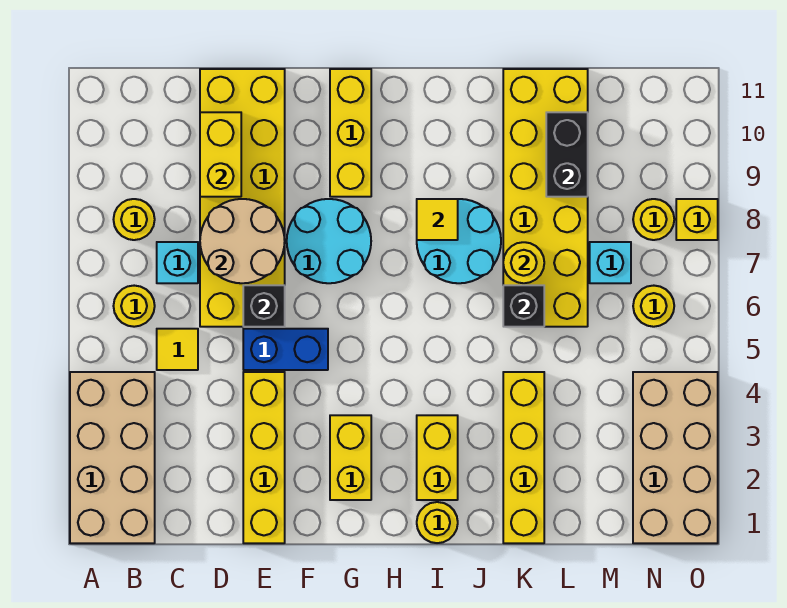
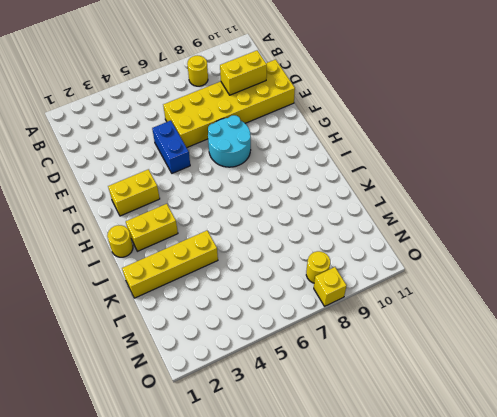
none -> tan 2x4 brick [70,372,155,543]
none -> yellow 1x1 round brick [114,286,155,327]
none -> yellow 1x1 tile [157,329,198,370]

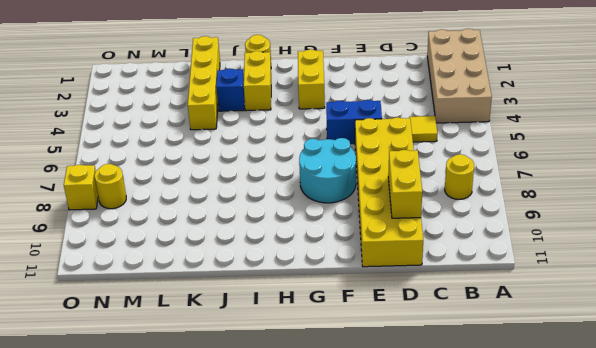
blue 1x1 brick [216,68,245,111] -> none
none -> yellow 1x1 round brick [114,286,155,327]
none -> cyan 1x1 brick [157,242,198,283]
none -> yellow 1x4 brick [243,372,285,543]

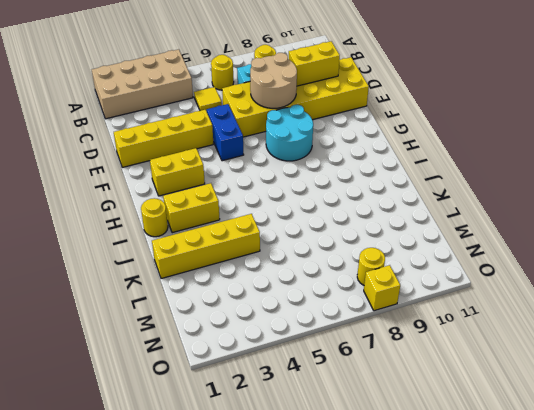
none -> yellow 1x3 brick [330,69,371,197]
none -> cyan 2x2 round brick [417,199,501,283]
none -> yellow 2x6 brick [503,69,588,327]

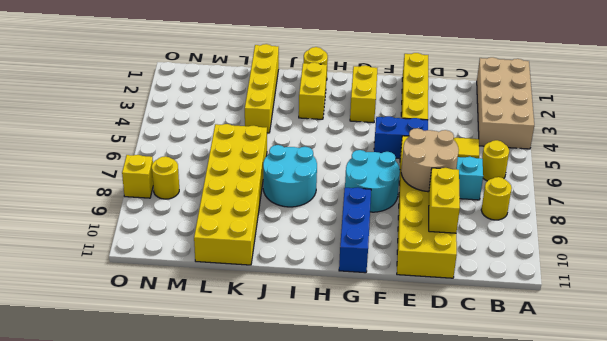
blue 1x3 brick [339,187,371,273] -> yellow 1x3 brick [330,69,371,197]
none -> cyan 1x1 brick [590,242,631,283]
none -> tan 2x4 brick [633,372,718,543]
none -> yellow 1x1 round brick [633,286,674,327]

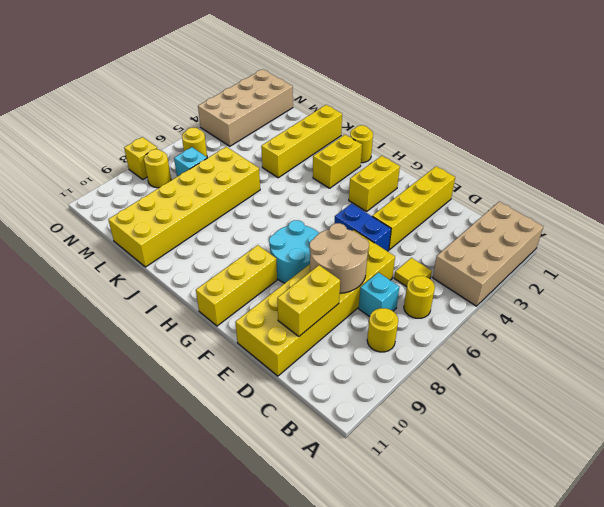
none -> cyan 2x2 round brick [417,199,501,283]
none -> black 1x1 brick [243,285,285,327]
none -> yellow 1x1 tile [417,199,458,240]

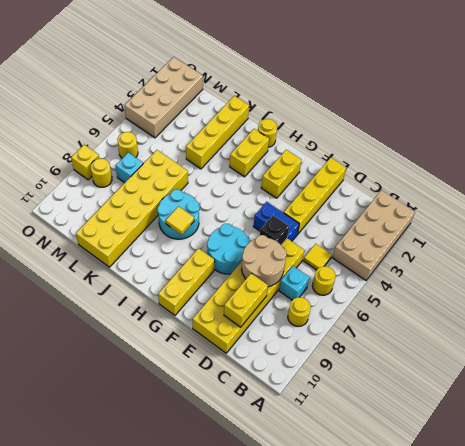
none -> black 1x1 brick [503,285,544,327]
none -> yellow 1x1 round brick [503,242,544,283]
none -> black 1x2 brick [546,112,588,197]

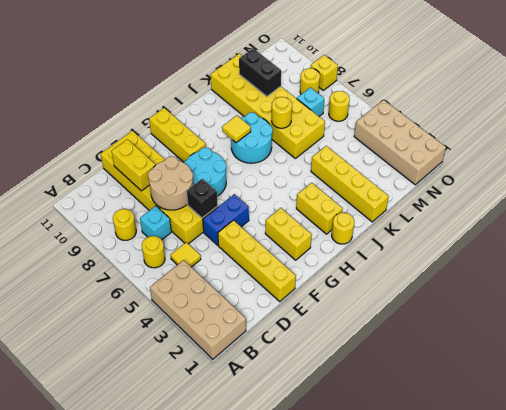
none -> black 1x1 brick [503,285,544,327]

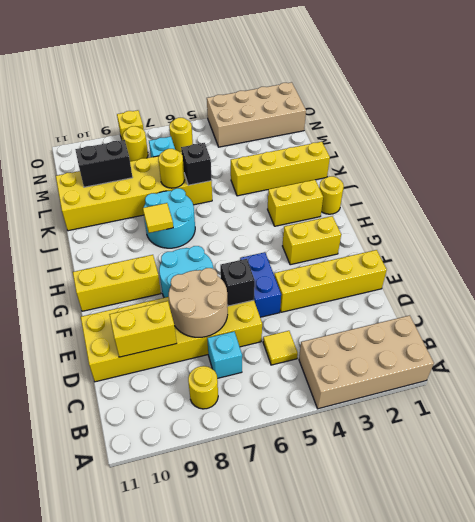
none -> yellow 1x1 round brick [114,286,155,327]

